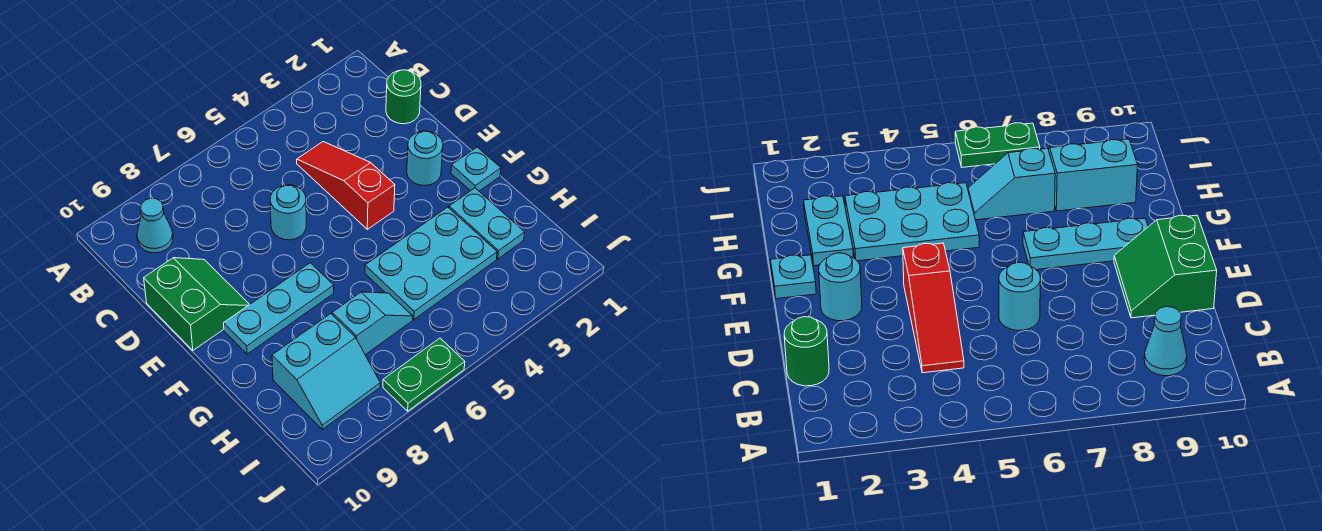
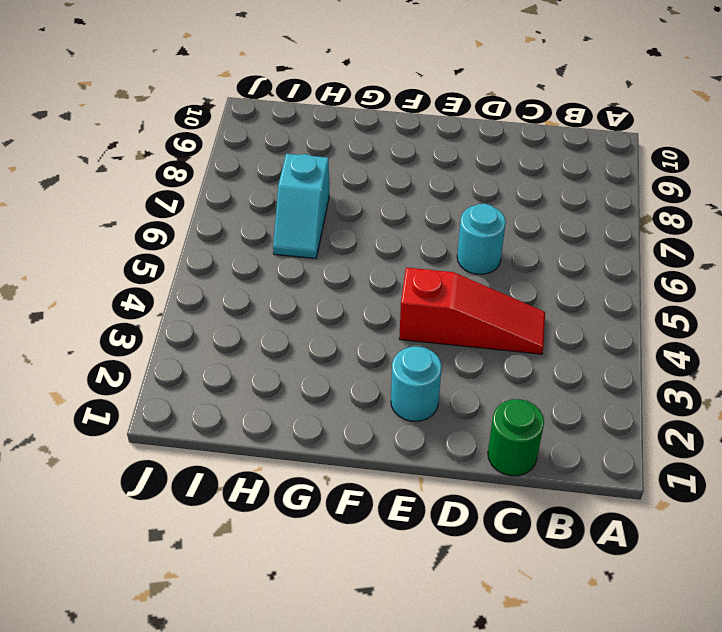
none -> cyan 1x1 cone [137,198,173,253]
none -> green 2x2 slope [144,258,250,350]
none -> cyan 1x1 plate [451,147,501,191]

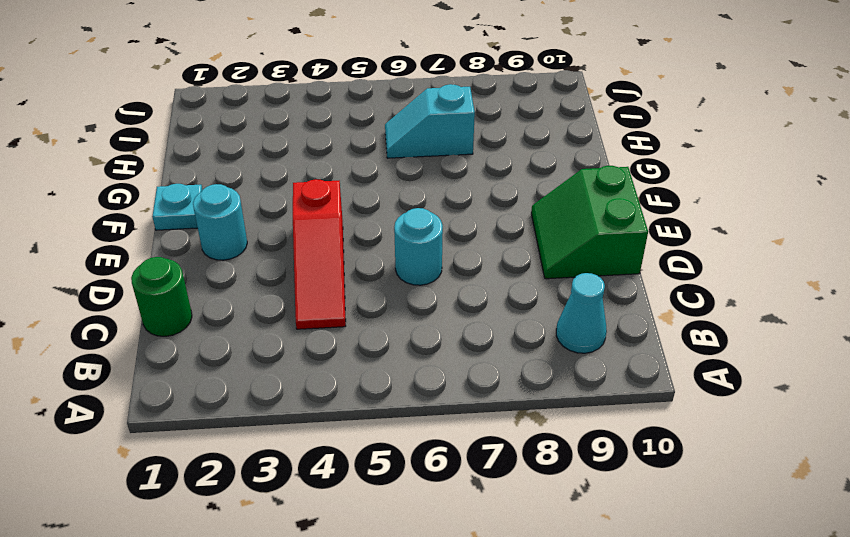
none -> cyan 1x3 plate [224,263,334,354]
none -> cyan 1x2 plate [449,188,525,259]
none -> cyan 2x3 plate [365,207,497,319]

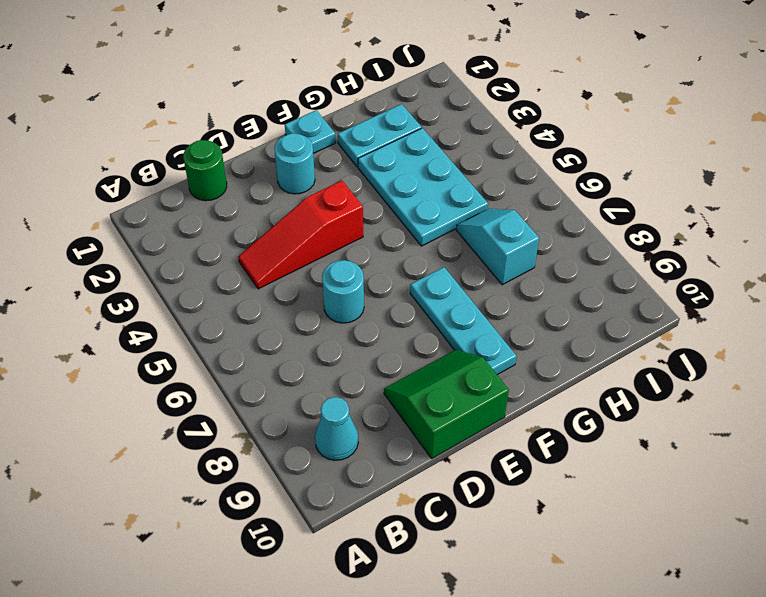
none -> cyan 2x2 slope [272,314,380,429]
none -> green 1x2 plate [383,338,465,411]

